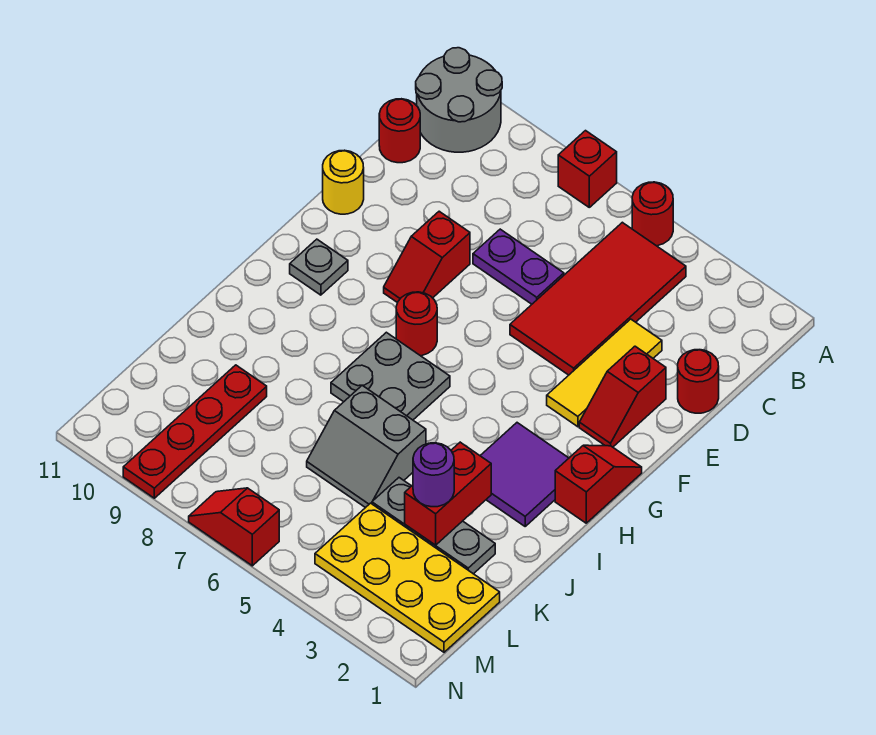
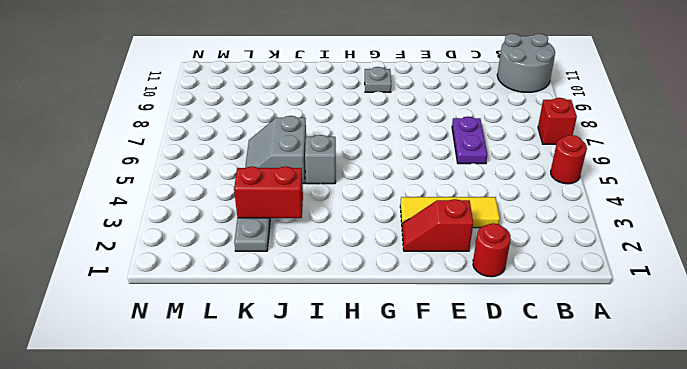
grey 1x1 brick [305,135,336,184] -> none
none -> red 2x4 tile [510,222,686,375]
none -> red 1x1 round brick [379,99,420,163]
none -> red 1x2 slope [384,211,470,303]

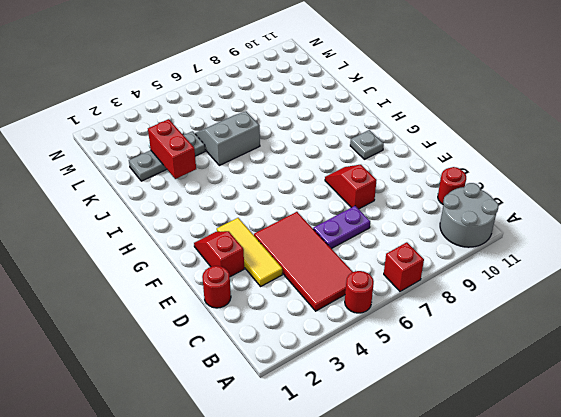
none -> yellow 1x1 round brick [323,150,364,214]
none -> red 1x2 slope [555,445,642,523]
none -> red 1x1 round brick [396,292,437,356]

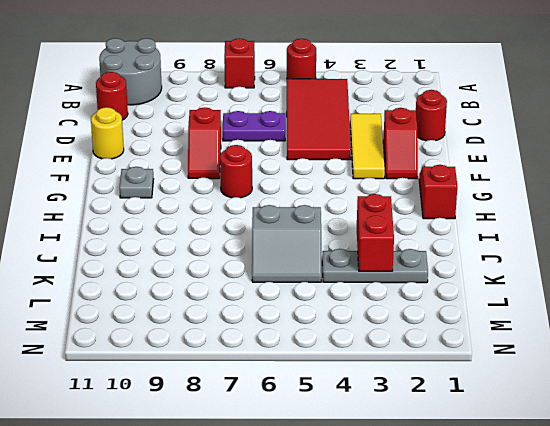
none -> purple 2x2 tile [480,423,569,526]
none -> grey 2x2 plate [331,332,450,420]
none -> red 1x4 plate [123,365,267,498]

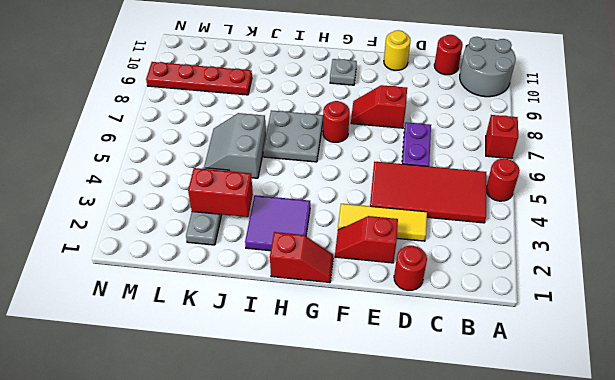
none -> yellow 2x4 plate [315,503,500,652]
none -> red 1x2 slope [189,488,279,566]
none -> purple 1x1 round brick [413,443,454,507]

